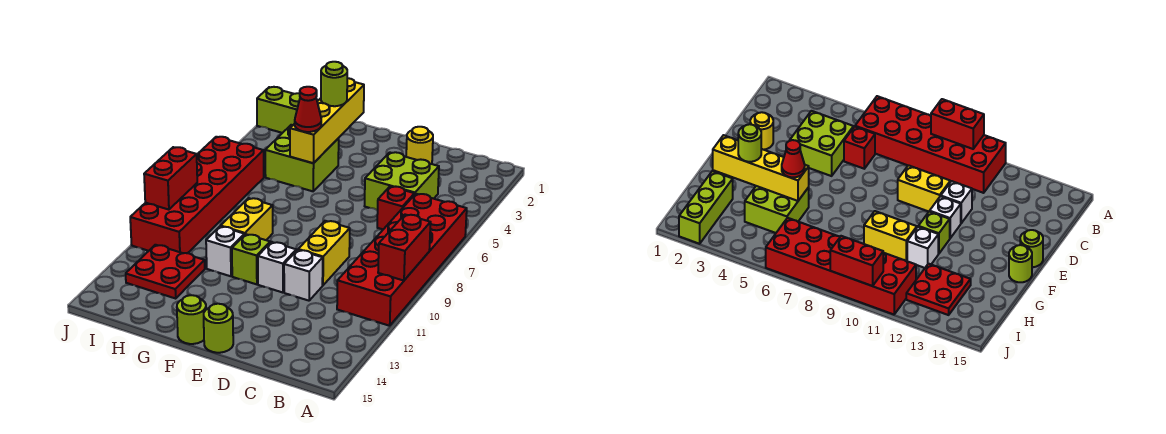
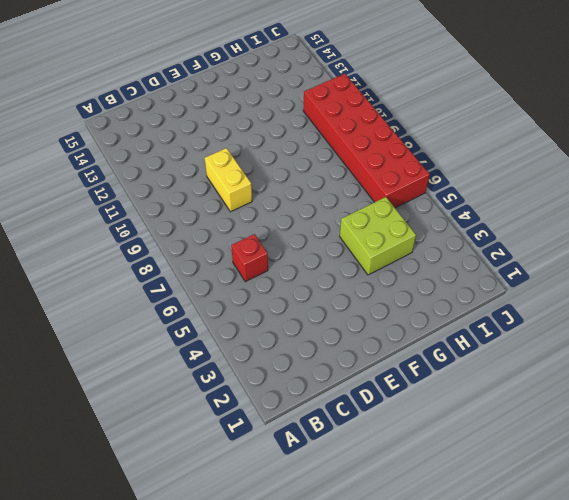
none -> red 2x6 brick [337,194,467,326]
none -> lime 2x2 brick [365,152,439,210]
none -> yellow 1x1 round brick [406,127,433,164]

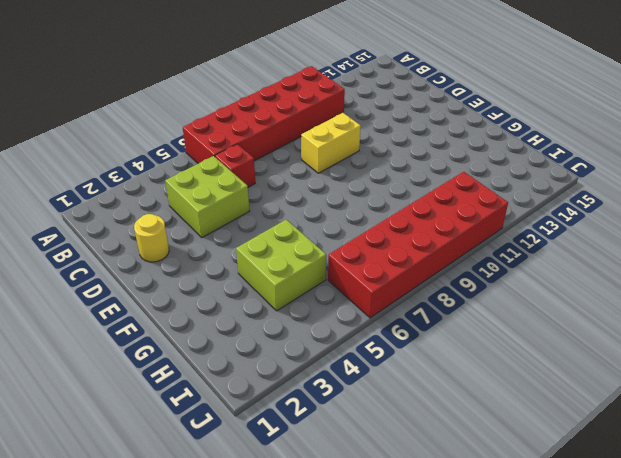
none -> white 1x1 brick [284,250,323,301]
none -> white 1x1 brick [258,242,296,293]
none -> lime 1x1 round brick [204,304,233,353]

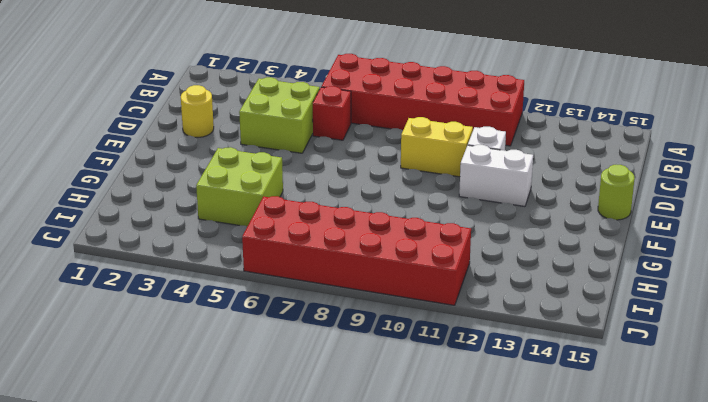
white 1x2 brick [459,145,533,206] -> white 1x1 brick [258,242,296,293]
none -> lime 1x1 brick [232,234,270,284]
none -> lime 1x1 round brick [177,295,206,344]
none -> yellow 1x2 brick [221,198,273,240]

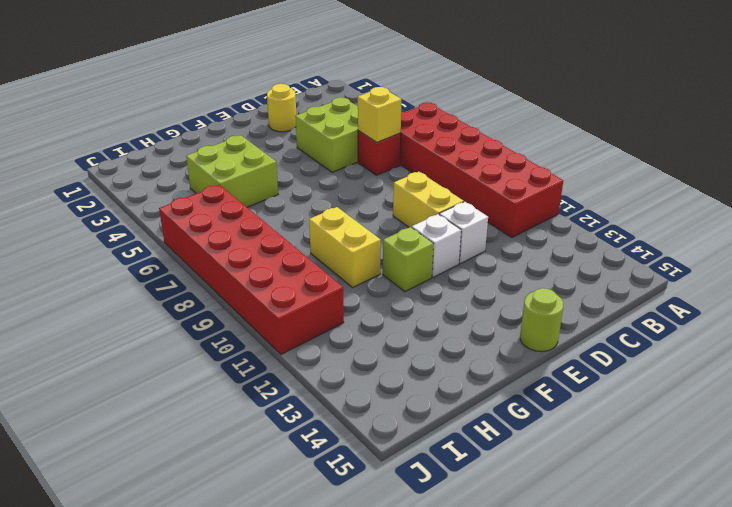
yellow 1x1 brick [358,87,402,142] -> none
none -> lime 1x1 round brick [177,295,206,344]
none -> white 1x1 brick [206,226,244,276]
none -> lime 1x3 brick [257,87,318,133]

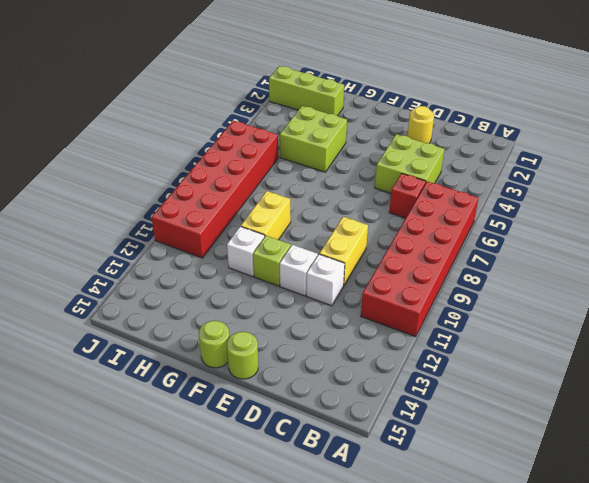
none -> red 2x2 plate [126,245,205,298]
none -> red 1x2 brick [378,215,431,281]
none -> yellow 1x4 brick [290,78,364,163]

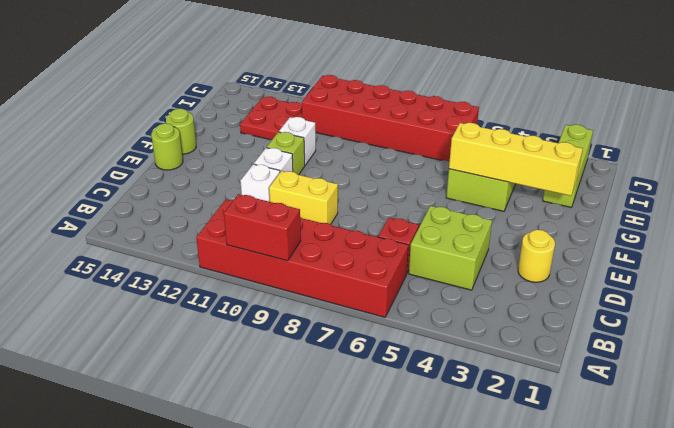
none -> yellow 1x2 brick [221,198,273,240]
none -> red 1x2 brick [144,147,197,210]
none -> lime 1x1 round brick [321,62,347,106]

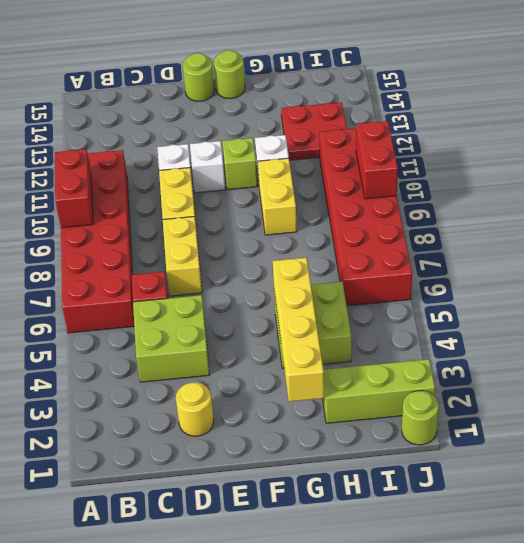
yellow 1x2 brick [163,217,202,296] -> none
lime 1x1 round brick [402,391,439,445] -> lime 1x1 round brick moved to [321,62,347,106]
none -> red 1x1 cone [295,87,321,132]

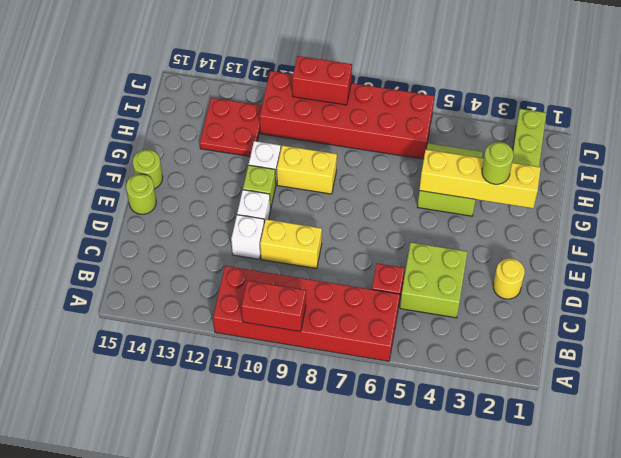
none -> red 1x1 cone [295,87,321,132]

